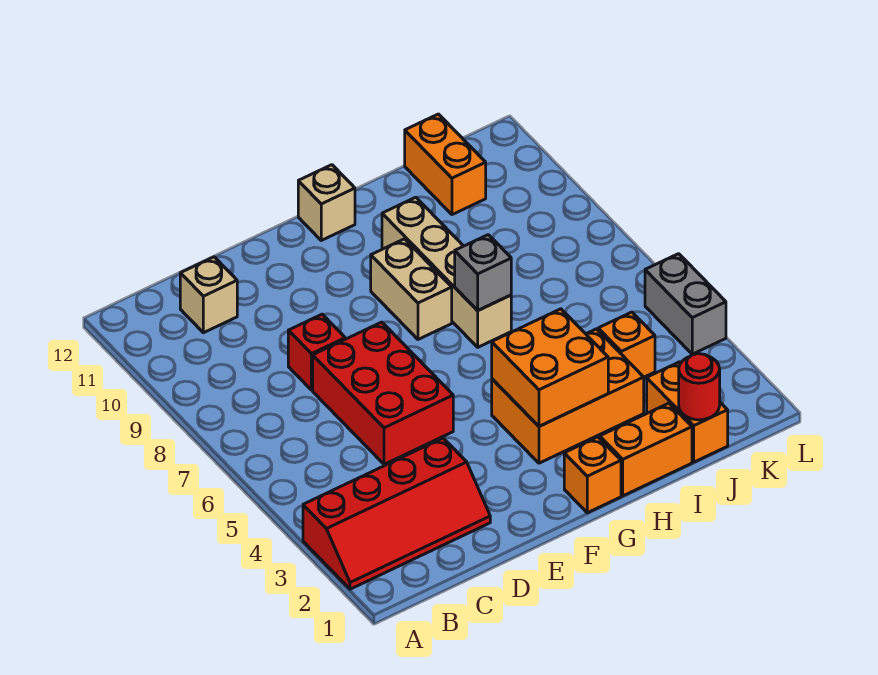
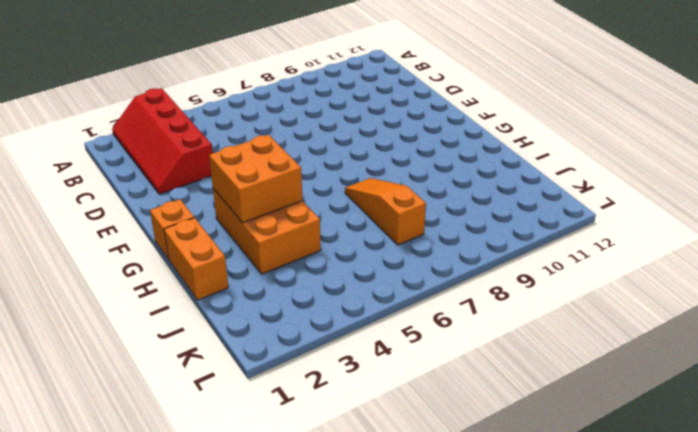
orange 1x3 slope [345,178,426,245] -> tan 1x4 brick [382,197,511,347]
none -> tan 1x1 brick [180,257,237,333]
none -> red 2x3 brick [313,322,453,464]
none -> red 1x1 brick [288,314,345,390]

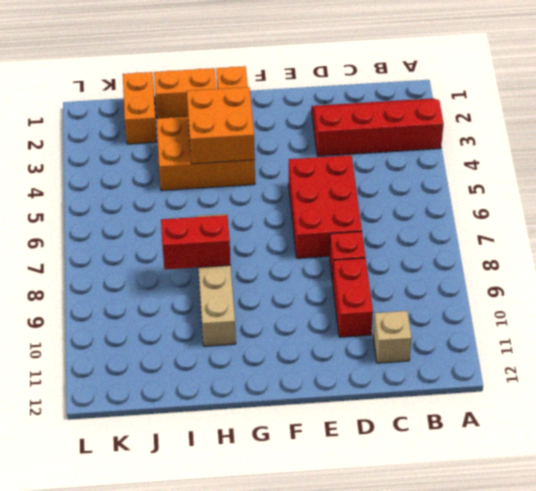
red 1x2 brick [333,258,373,337] -> none
red 1x2 brick [161,215,231,270] -> none
none -> tan 1x2 brick [371,239,452,339]
none -> tan 1x1 brick [298,165,355,240]
none -> orange 1x1 brick [598,312,655,377]

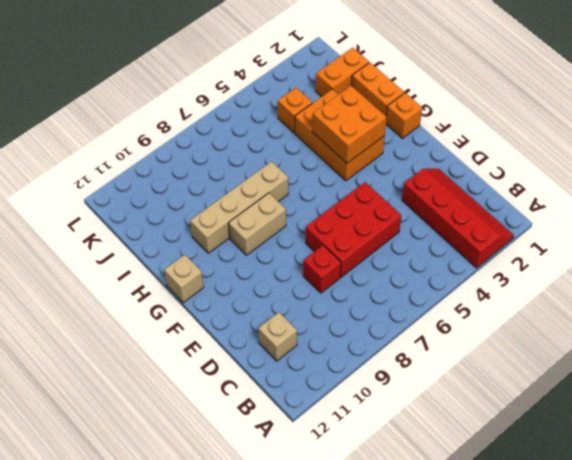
none -> orange 1x2 brick [405,114,486,215]
none -> grey 1x2 brick [645,254,726,354]
none -> grey 1x1 brick [455,235,511,310]

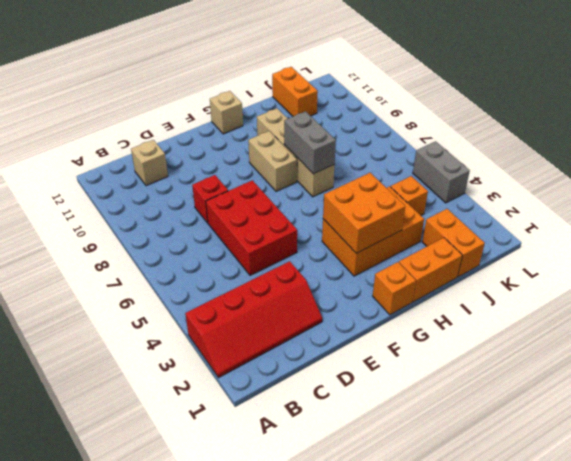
grey 1x2 brick [284,111,336,174] -> grey 1x1 brick [455,235,511,310]
none -> red 1x1 round brick [679,354,720,420]

